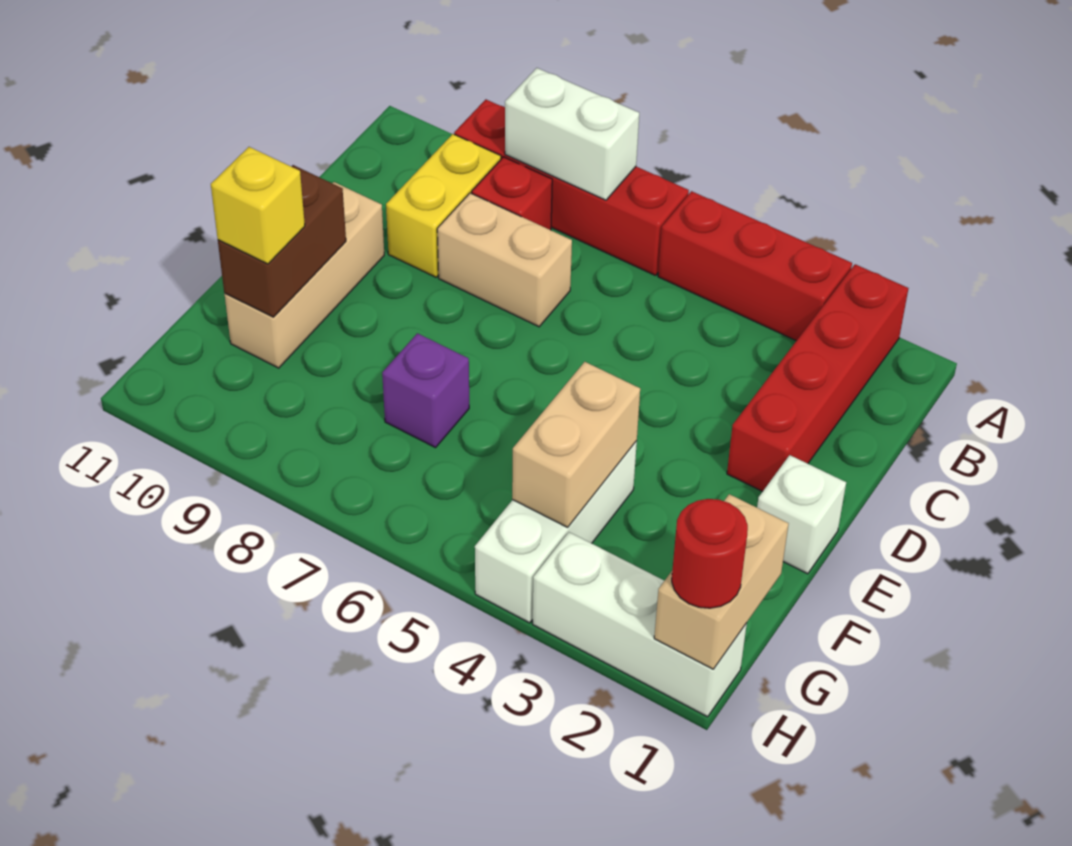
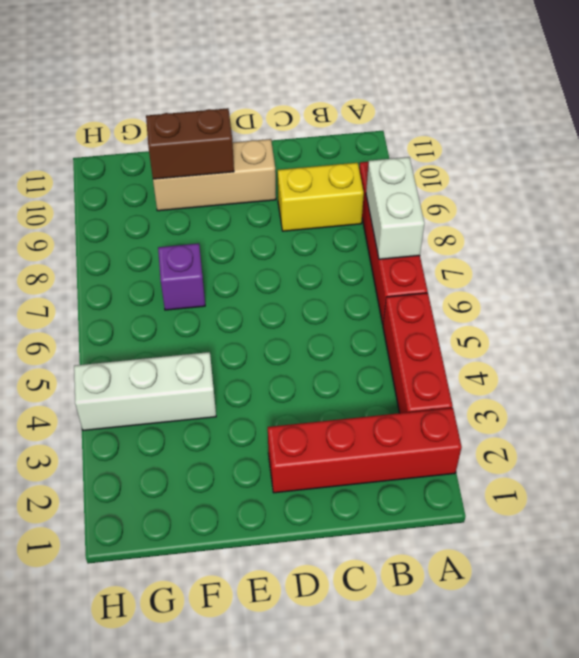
none -> red 1x1 brick [472,157,552,230]
none -> tan 1x2 brick [437,193,572,327]
none -> white 1x1 brick [757,455,846,574]

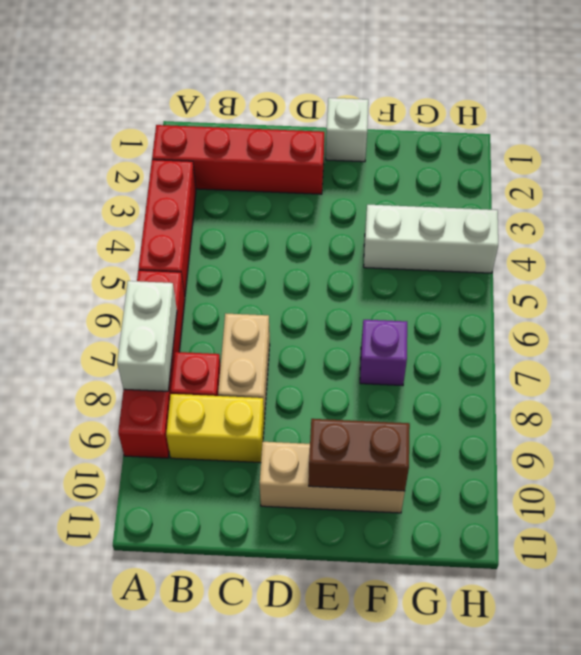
none -> white 1x3 brick [533,532,747,717]
none -> tan 1x2 brick [512,362,640,527]
none -> tan 1x2 brick [654,494,789,669]

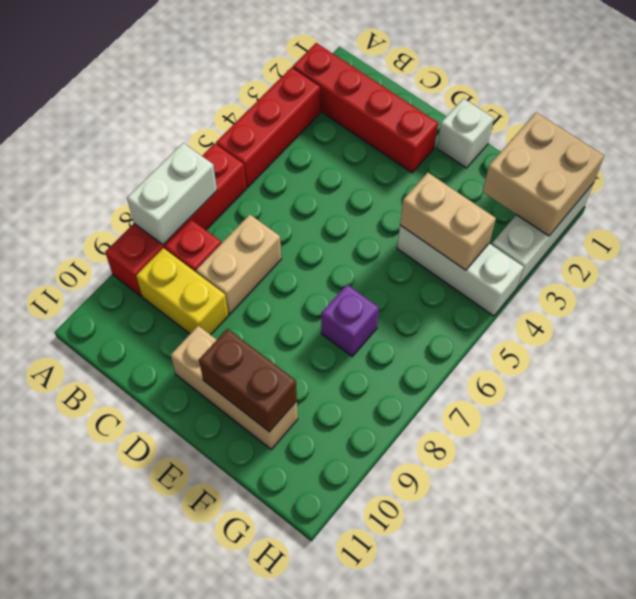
tan 2x2 brick [483,112,604,236] -> tan 1x2 brick [654,494,789,669]
none -> yellow 1x1 brick [211,147,305,264]
none -> red 1x1 round brick [672,499,748,608]

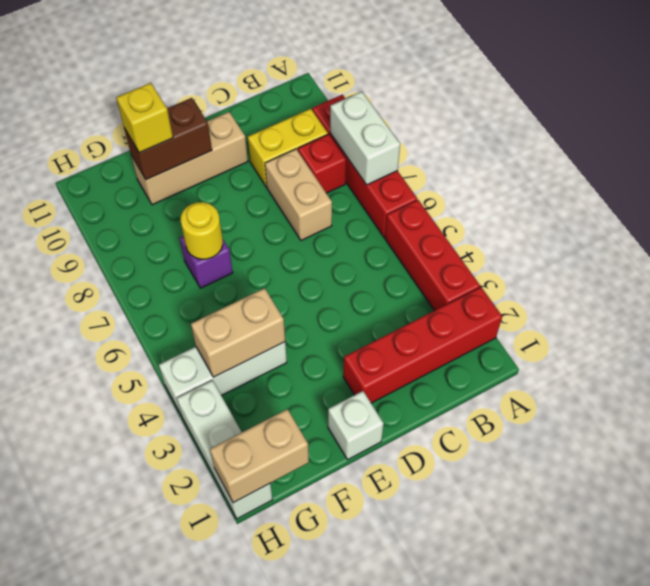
yellow 1x1 round brick [181,202,223,259] -> none
none -> red 1x1 round brick [672,499,748,608]

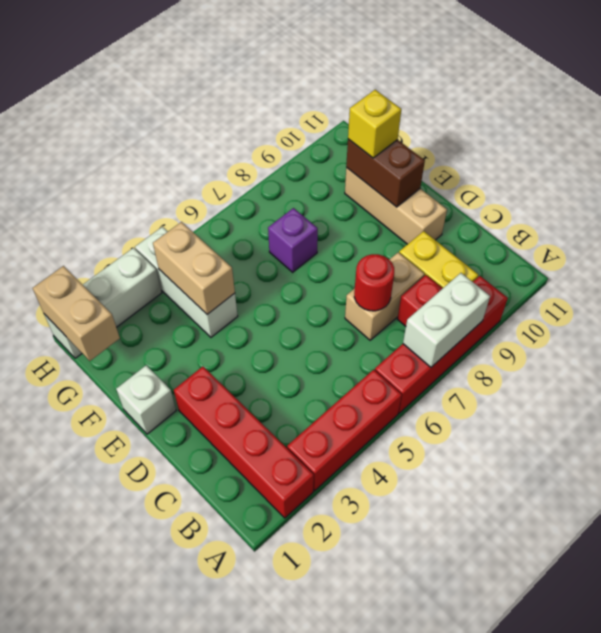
red 1x1 round brick [354,254,394,311] -> red 1x1 round brick moved to [672,499,748,608]

